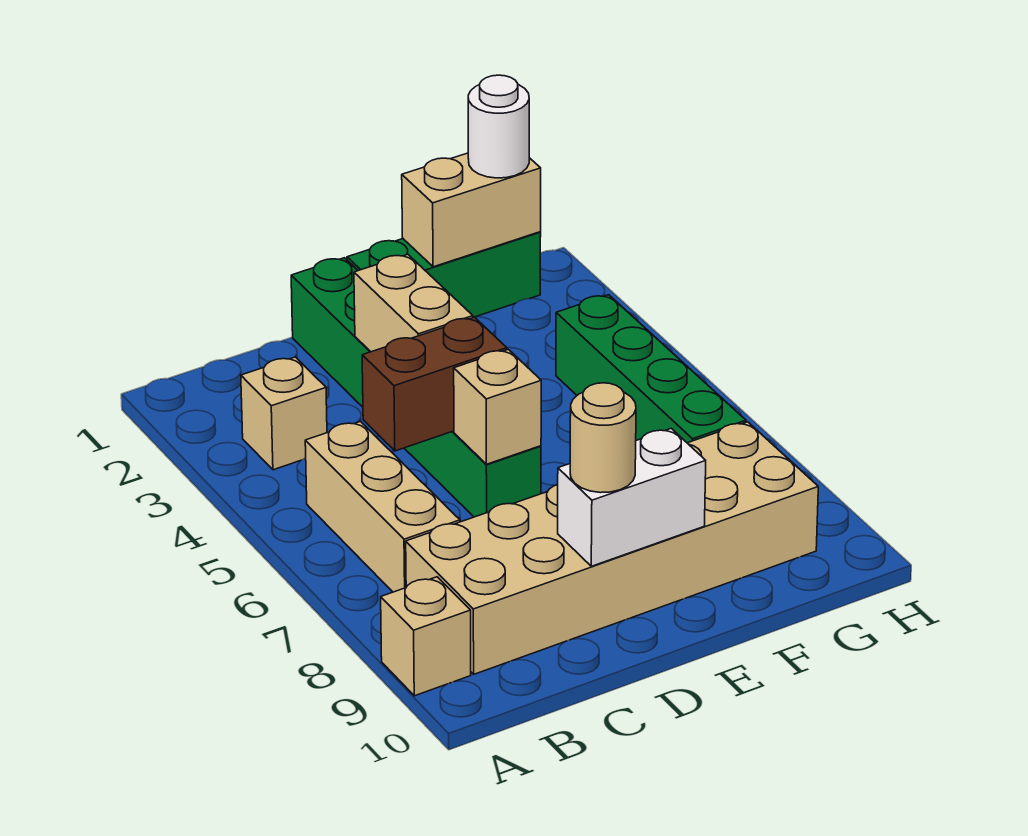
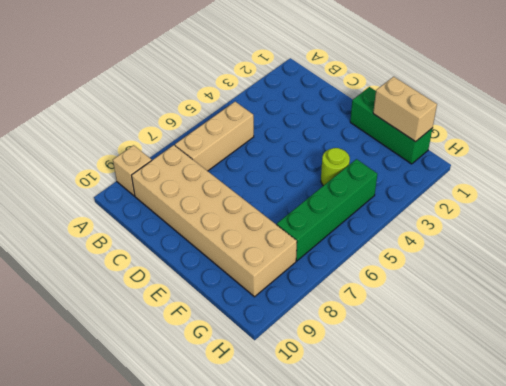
lime 1x1 round brick [321,148,350,186] -> none
none -> tan 1x1 brick [241,357,327,470]
none -> green 1x6 brick [291,258,541,517]
none -> brown 1x2 brick [362,317,507,451]

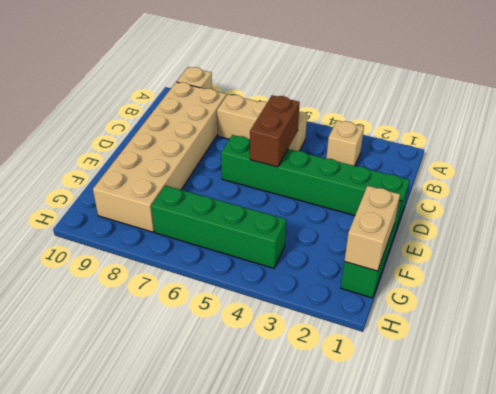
none -> tan 1x2 brick [354,254,473,352]
none -> tan 1x1 brick [454,349,541,464]
none -> white 1x2 brick [558,429,706,566]

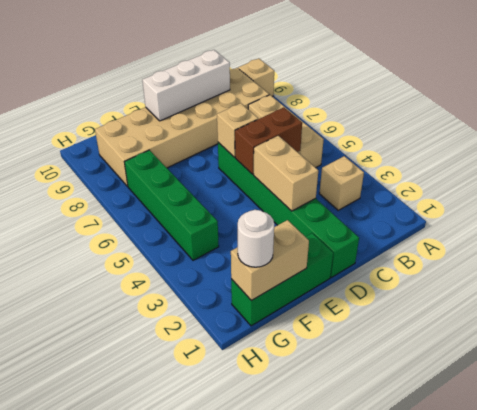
white 1x3 brick [142,50,230,121] -> white 1x2 brick [558,429,706,566]
none -> tan 1x1 round brick [570,383,636,493]

